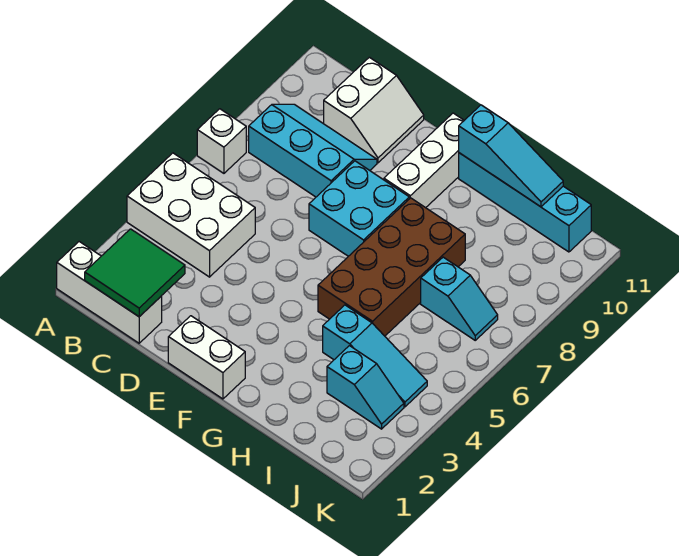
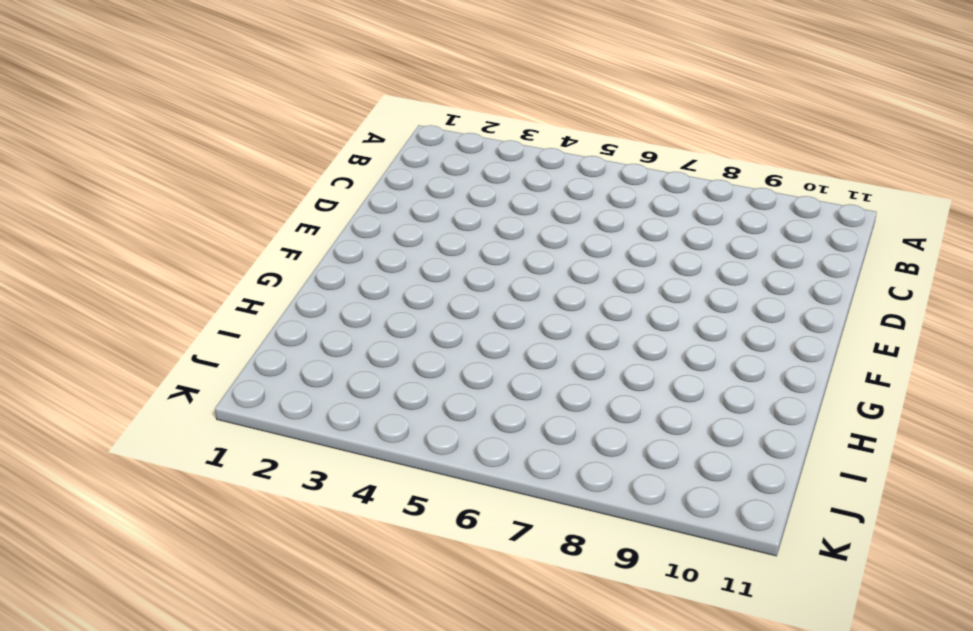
none -> white 1x3 brick [57,242,162,343]
none -> white 2x3 brick [127,153,255,277]
none -> white 1x1 brick [197,109,246,173]

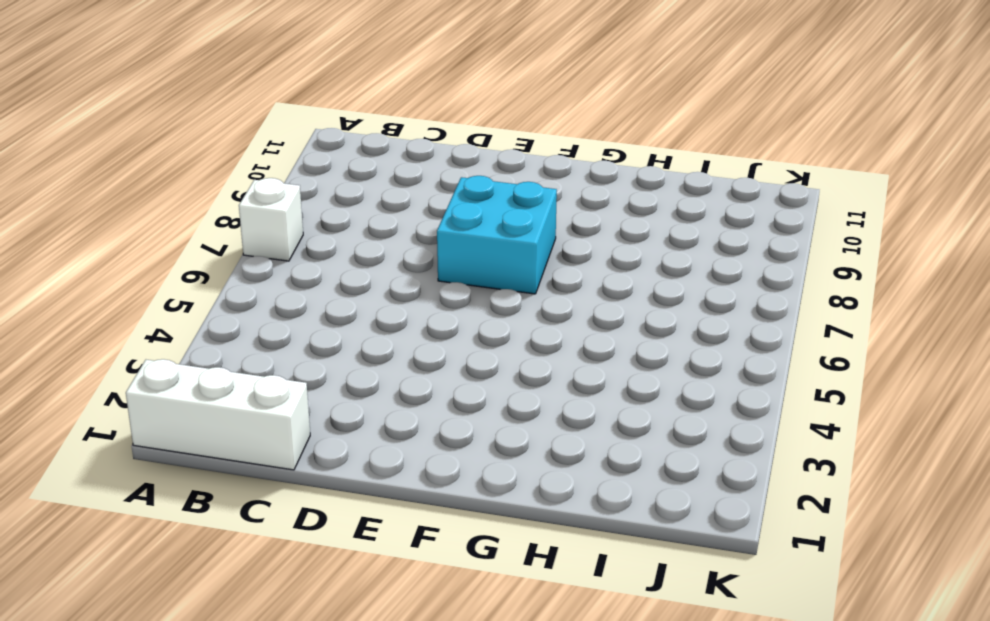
none -> white 2x3 brick [127,153,255,277]
none -> cyan 2x3 slope [249,104,377,197]
none -> white 2x2 slope [324,57,424,163]

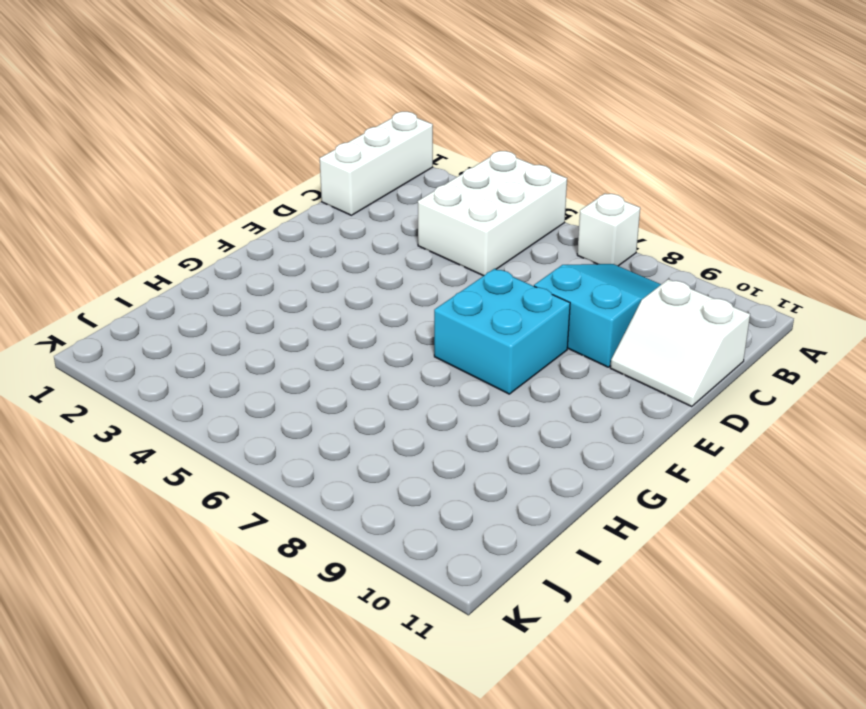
cyan 2x3 slope [534,264,661,367] -> cyan 2x3 slope turned to [249,104,377,197]
none -> white 1x2 brick [168,316,245,399]
none -> white 1x3 brick [384,113,464,208]
none -> brown 2x4 brick [318,198,465,336]

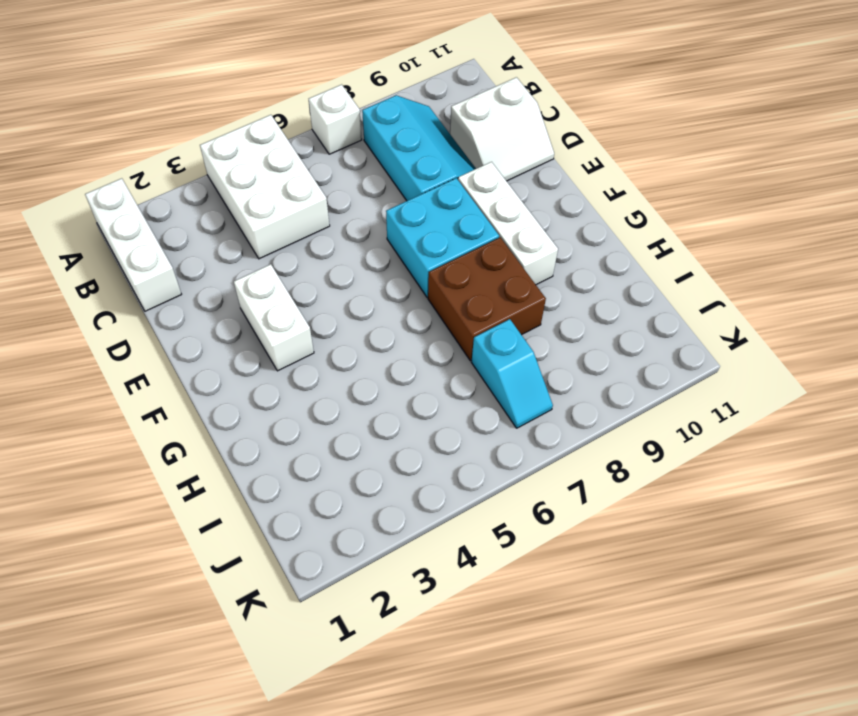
white 1x2 brick [234,264,314,371] -> white 1x2 brick moved to [168,316,245,399]
white 1x3 brick [458,162,558,285] -> white 1x3 brick turned to [384,113,464,208]
brown 2x2 brick [428,237,546,361] -> brown 2x4 brick [318,198,465,336]
none -> cyan 1x4 brick [459,153,591,252]
none -> cyan 1x3 slope [323,305,427,407]
none -> cyan 1x2 slope [327,346,404,429]

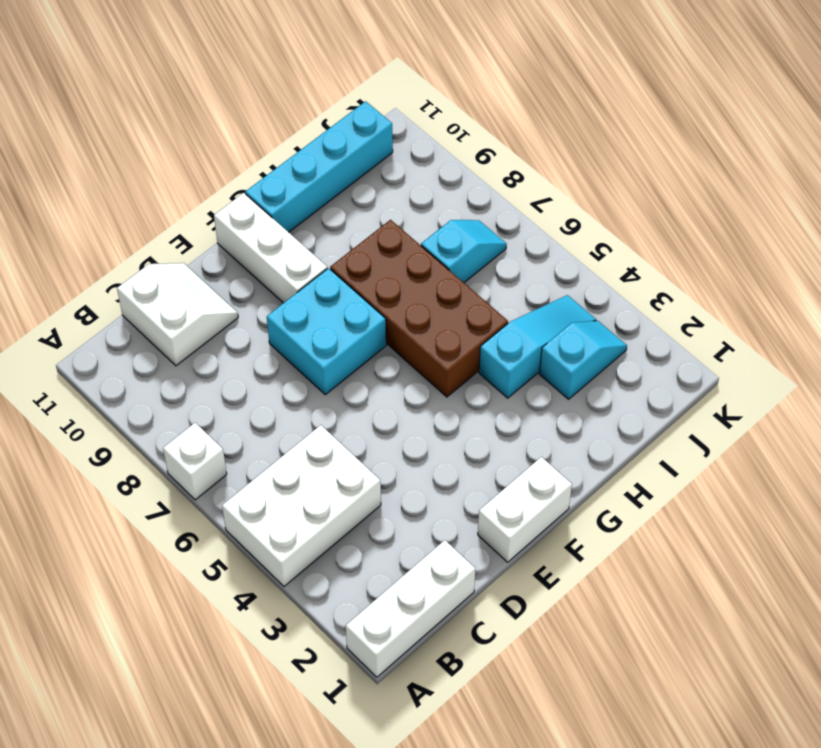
none -> cyan 2x3 slope [249,104,377,197]
none -> green 2x2 tile [85,229,185,317]
none -> cyan 1x3 slope [459,105,563,207]

